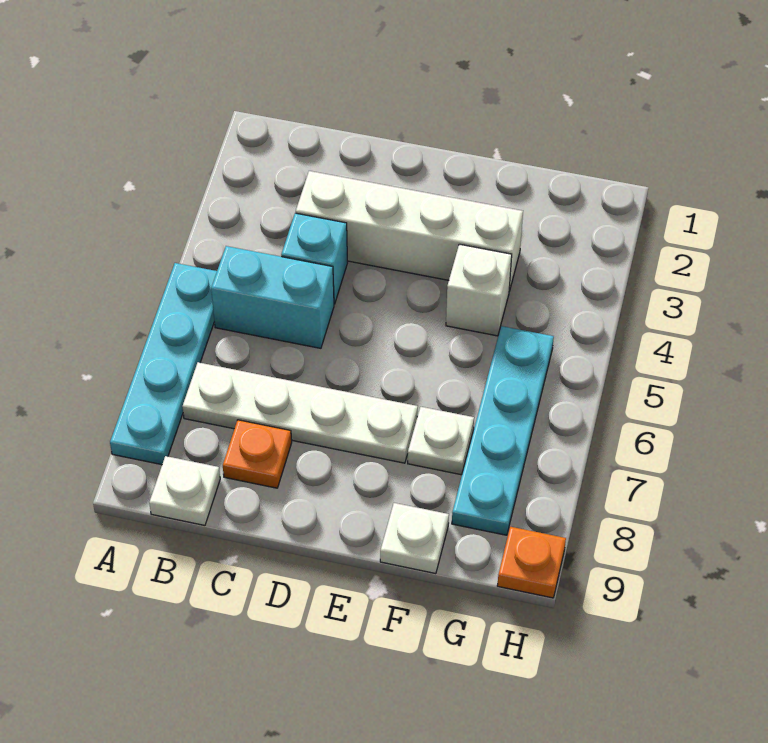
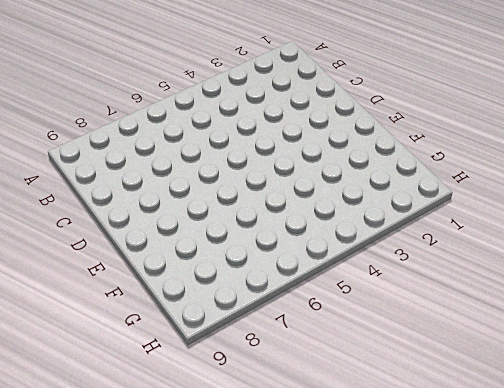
none -> cyan 1x4 plate [110,263,217,465]
none -> cyan 1x2 brick [211,246,334,348]
none -> white 1x4 plate [182,362,418,463]

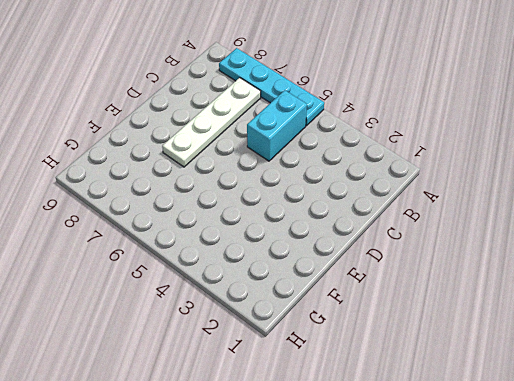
none -> white 1x1 plate [149,456,220,525]
none -> white 1x4 brick [296,171,523,291]
none -> cyan 1x1 brick [281,213,347,304]

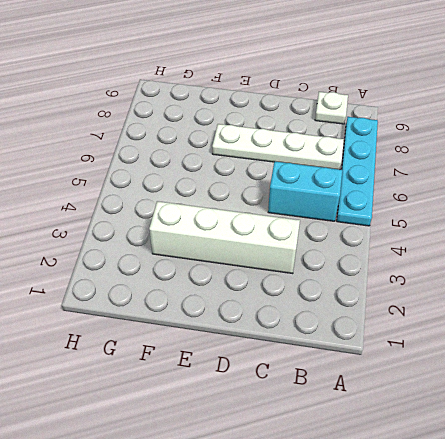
none -> cyan 1x1 brick [281,213,347,304]
none -> orange 1x1 plate [223,420,292,488]
none -> white 1x1 brick [446,244,512,336]

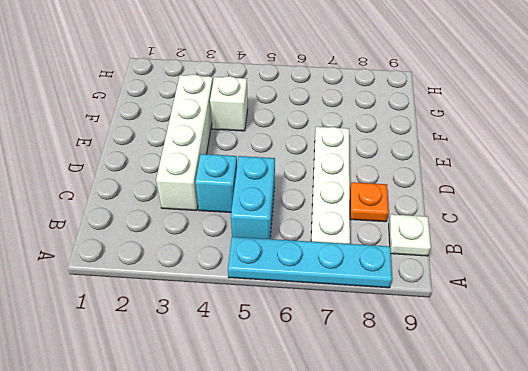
none -> white 1x1 plate [408,407,474,475]
none -> white 1x1 plate [380,503,449,574]
none -> cyan 1x4 plate [452,326,554,535]

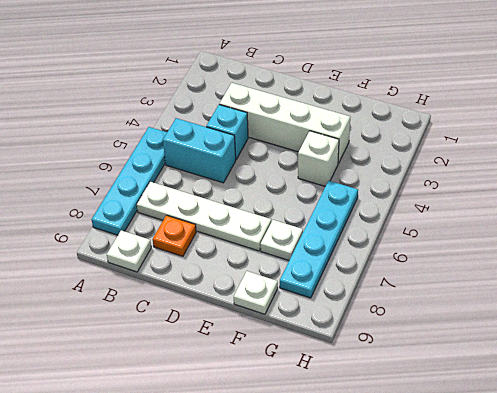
none -> orange 1x1 plate [497,527,566,598]

